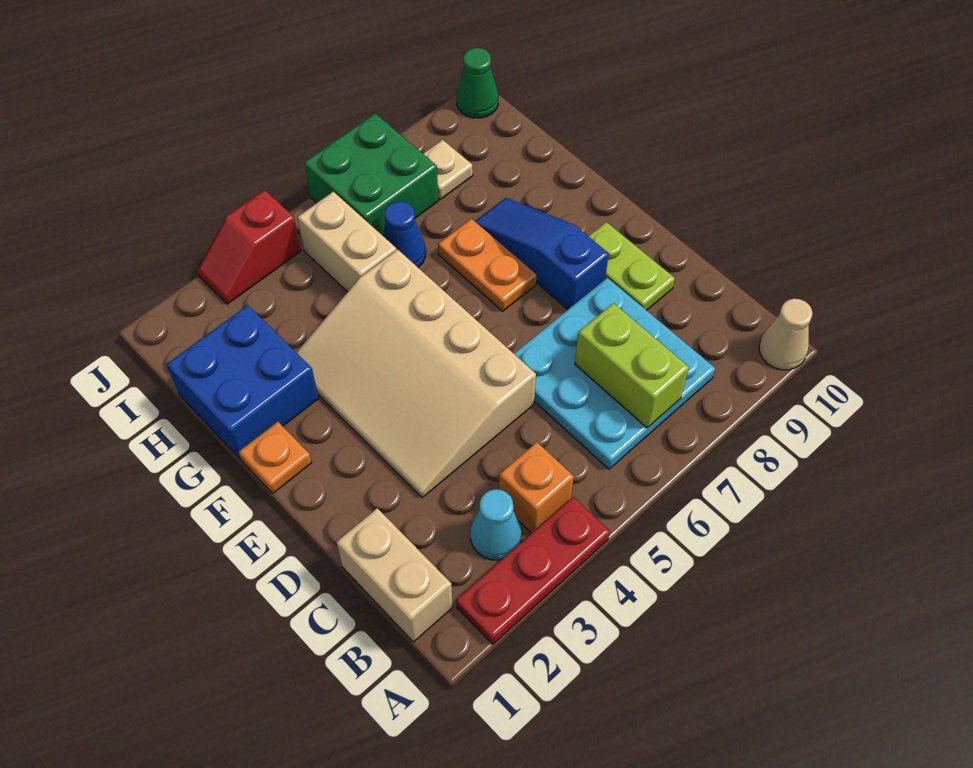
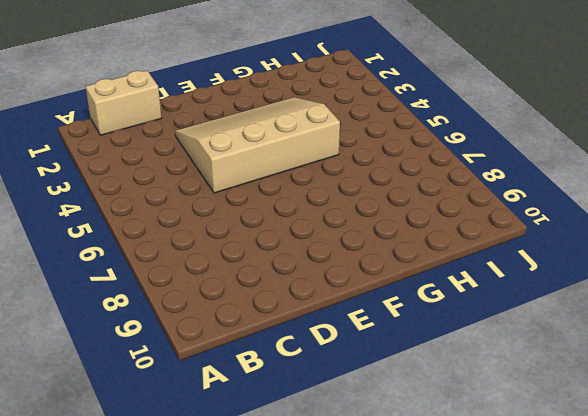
none -> red 1x3 plate [456,497,610,644]
none -> tan 1x1 cone [759,299,813,370]
none -> cyan 1x1 cone [470,489,522,560]

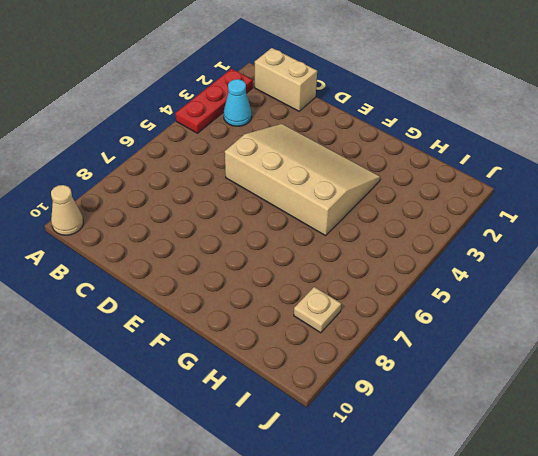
none -> orange 1x1 brick [499,442,574,533]
none -> cyan 3x3 plate [514,278,715,469]
none -> lime 1x2 plate [589,222,675,310]

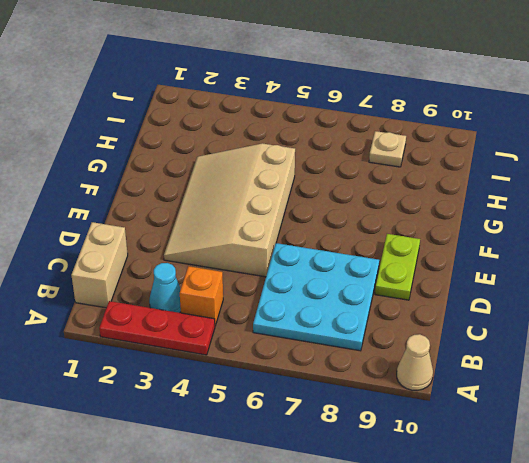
none -> blue 1x3 slope [475,198,609,310]
none -> orange 1x1 plate [239,422,312,493]
none -> orange 1x2 plate [438,219,536,311]

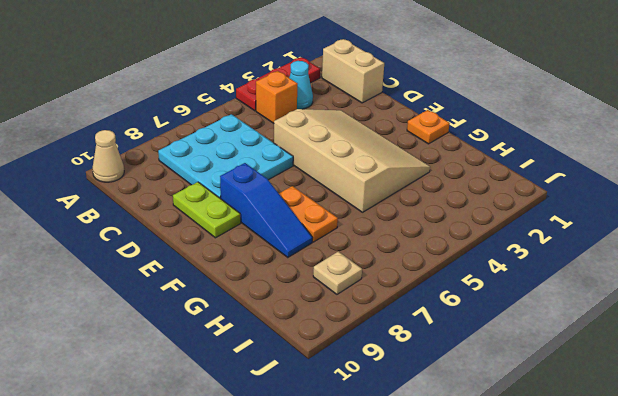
none -> blue 2x2 brick [167,305,319,459]
none -> tan 1x2 brick [297,192,396,292]
none -> blue 1x1 cone [383,201,426,267]

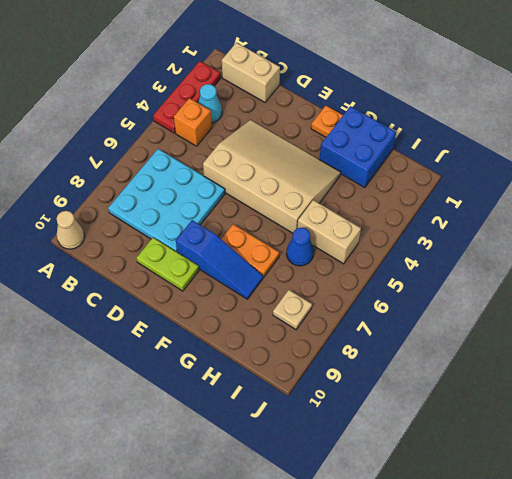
none -> green 2x2 brick [304,113,439,236]
none -> red 1x2 slope [197,190,301,304]
none -> green 1x1 cone [456,48,498,118]

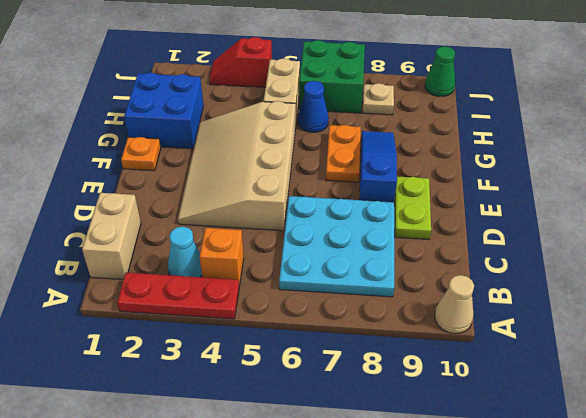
none -> lime 1x2 brick [575,303,689,428]

